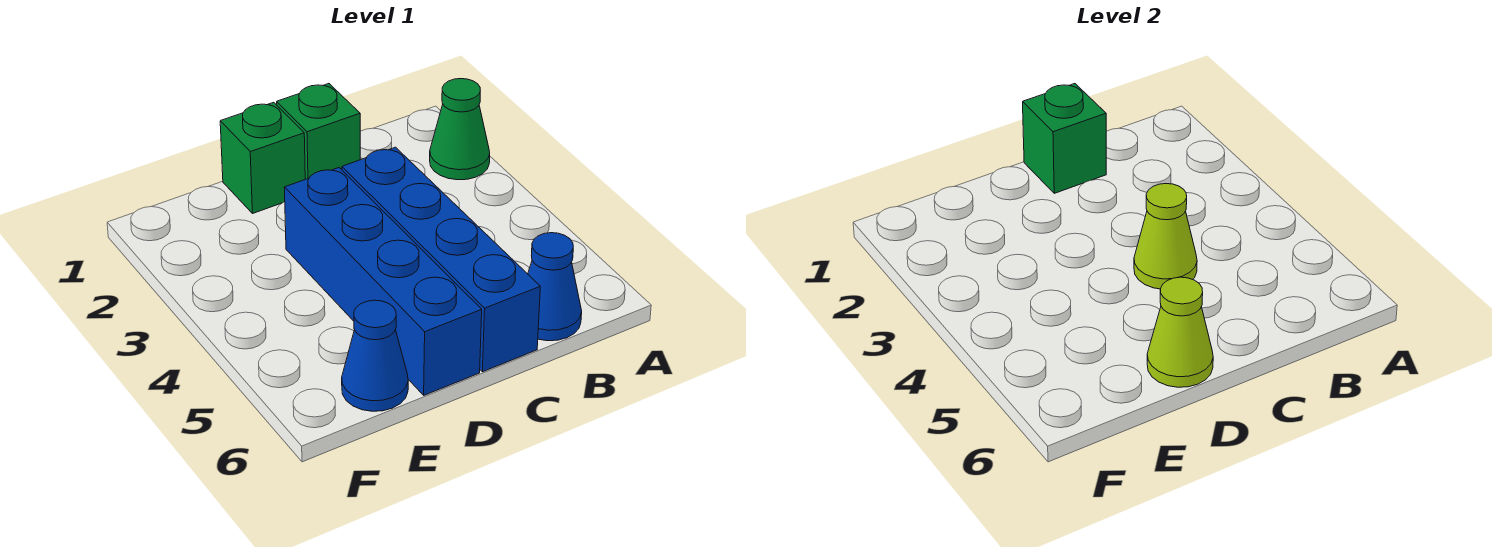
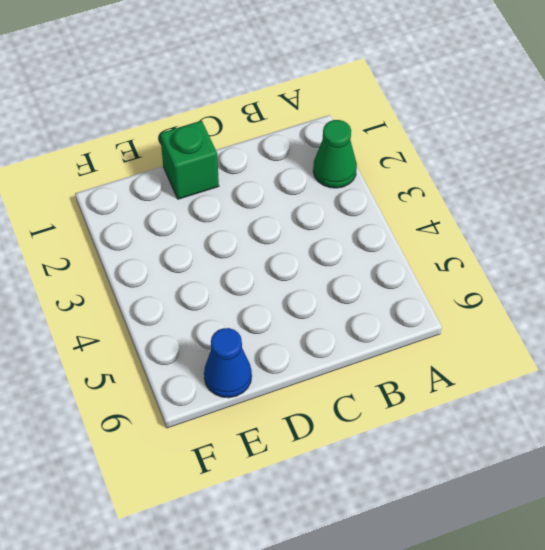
none -> blue 1x1 cone [528,233,582,341]
none -> green 1x1 brick [277,84,360,179]

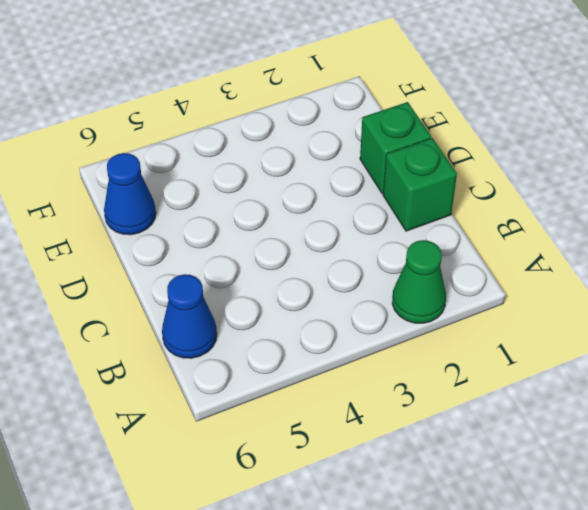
none -> blue 1x4 brick [342,147,540,372]
none -> blue 1x4 brick [284,168,482,395]

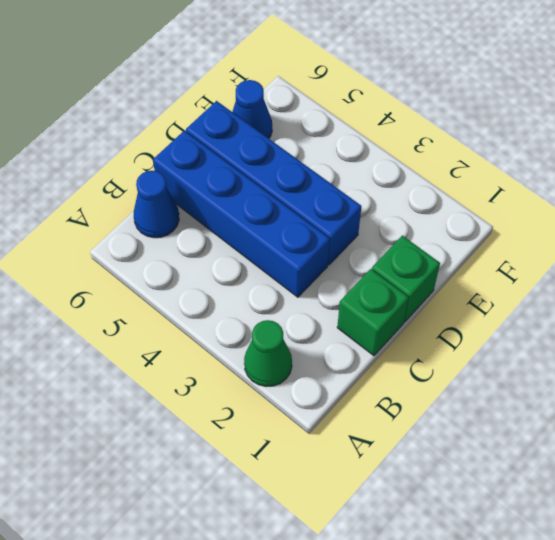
none -> green 1x1 brick [1023,84,1106,193]
none -> lime 1x1 cone [1134,184,1197,289]

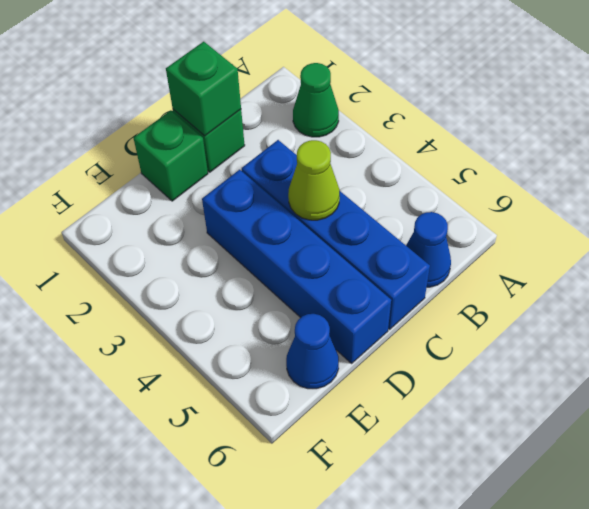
none -> lime 1x1 cone [1147,277,1213,387]

